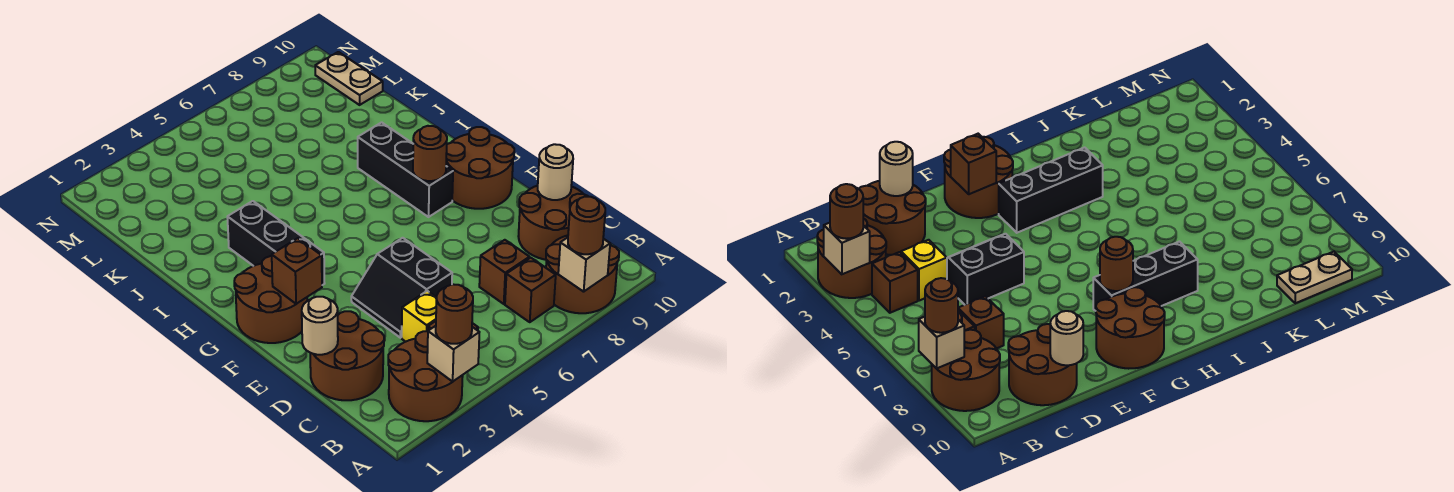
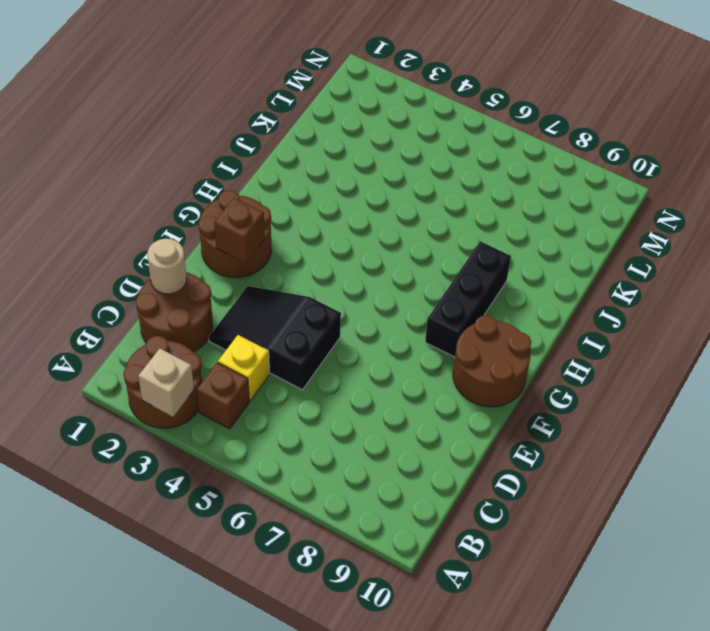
black 2x3 slope [209,286,341,390] -> black 2x2 slope [351,238,452,338]
none -> brown 2x2 round brick [546,235,619,313]
none -> brown 1x1 brick [505,258,556,322]
none -> brown 1x1 brick [479,240,529,304]

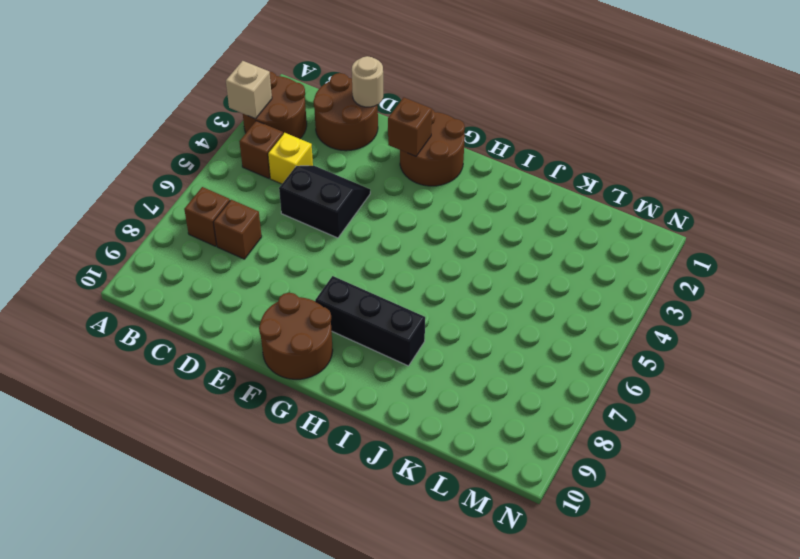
none -> brown 2x2 round brick [546,235,619,313]
none -> brown 2x2 round brick [518,186,588,260]
none -> black 1x3 brick [227,201,325,285]

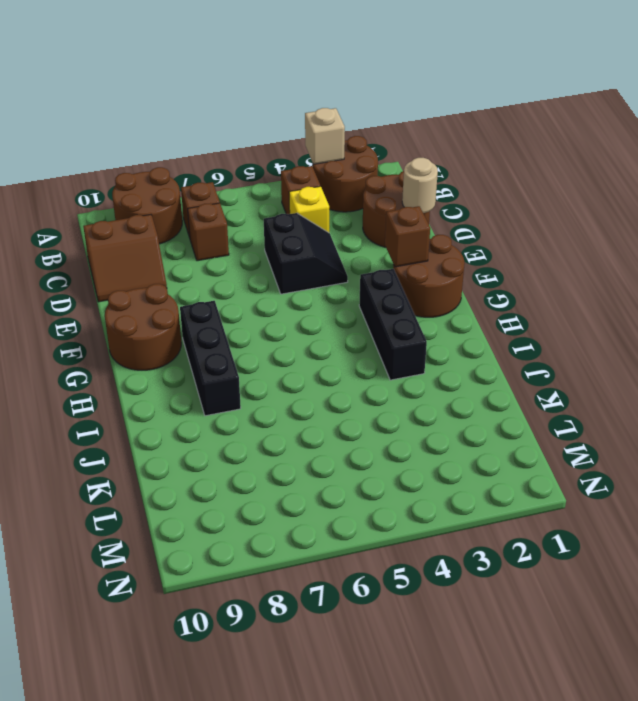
brown 2x2 slope [83,215,167,302] -> brown 2x2 round brick [518,186,588,260]
none -> tan 1x2 plate [315,52,383,105]
none -> tan 1x1 brick [558,238,610,292]
none -> tan 1x1 round brick [538,144,573,200]

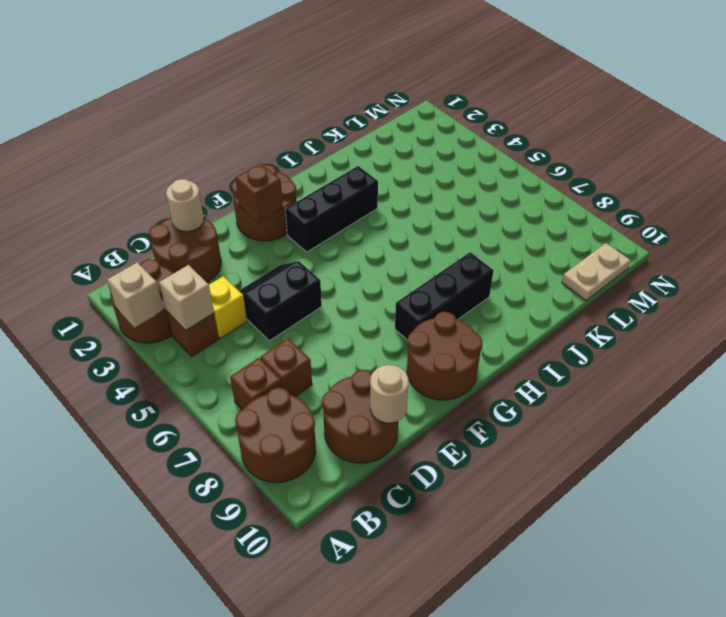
tan 1x1 brick [159,265,214,330] -> tan 1x1 brick moved to [558,238,610,292]
none -> brown 1x1 round brick [413,126,447,181]
none -> brown 1x1 round brick [436,284,473,344]
none -> brown 1x1 round brick [568,197,605,254]

